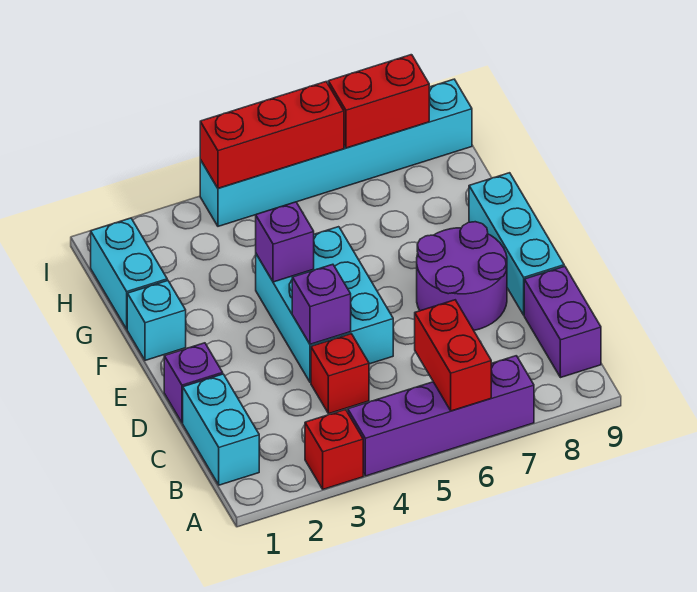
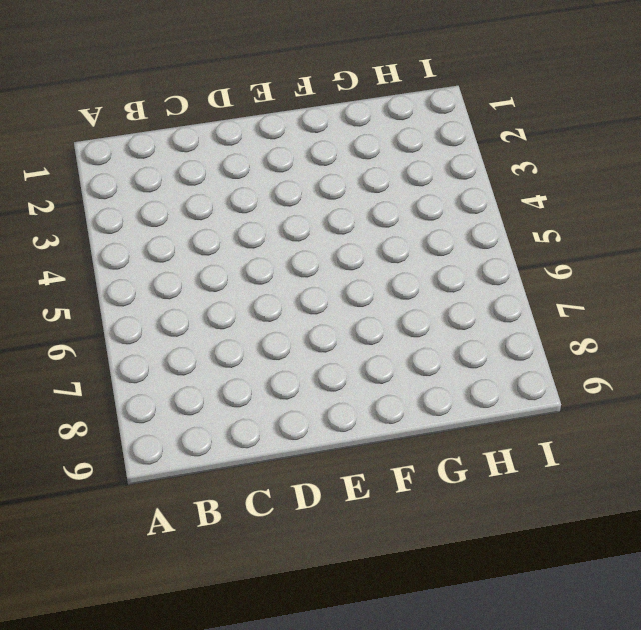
none -> red 1x1 brick [305,410,363,489]
none -> purple 1x4 brick [348,356,534,476]
none -> cyan 1x2 brick [183,374,259,485]

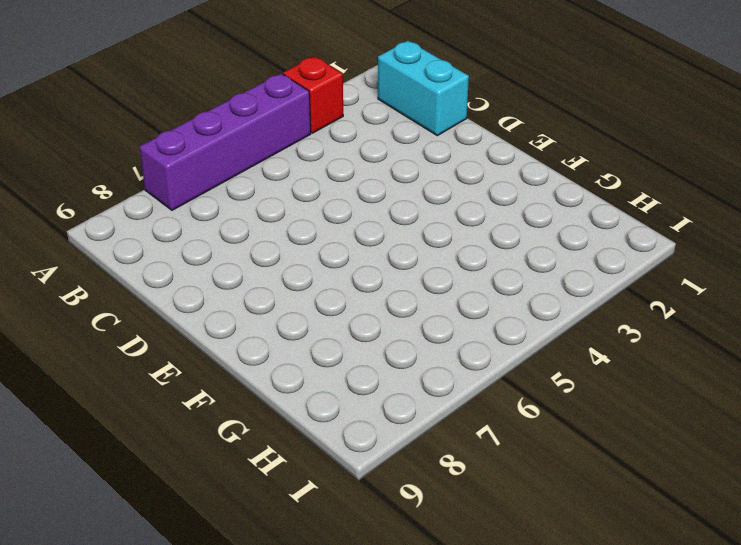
none -> purple 1x2 brick [524,266,601,378]
none -> red 1x1 brick [311,334,369,414]
none -> purple 1x1 brick [164,343,223,423]

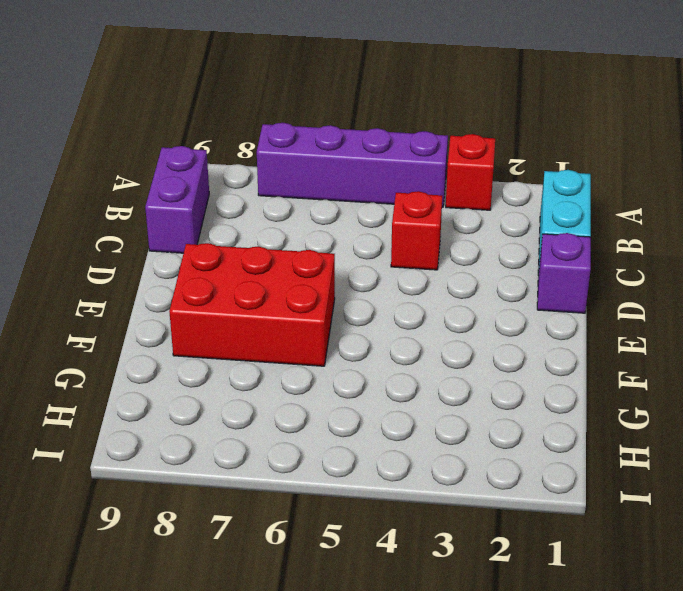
red 2x3 brick [169,243,335,366] -> purple 2x2 round brick [417,222,507,330]
none -> cyan 2x3 brick [256,227,393,382]
none -> cyan 1x3 brick [469,173,564,315]
none -> cyan 1x1 brick [127,280,186,360]

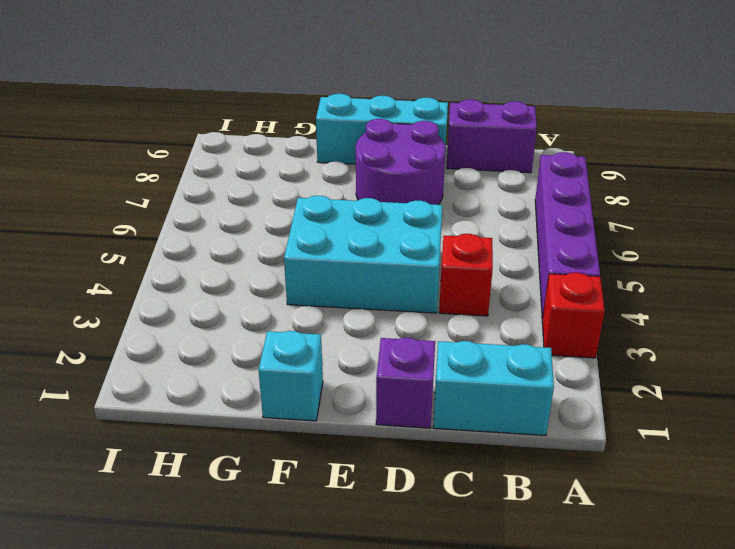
none -> cyan 1x2 brick [91,218,167,329]
none -> cyan 1x6 brick [200,79,472,226]
none -> red 1x2 brick [415,300,491,411]

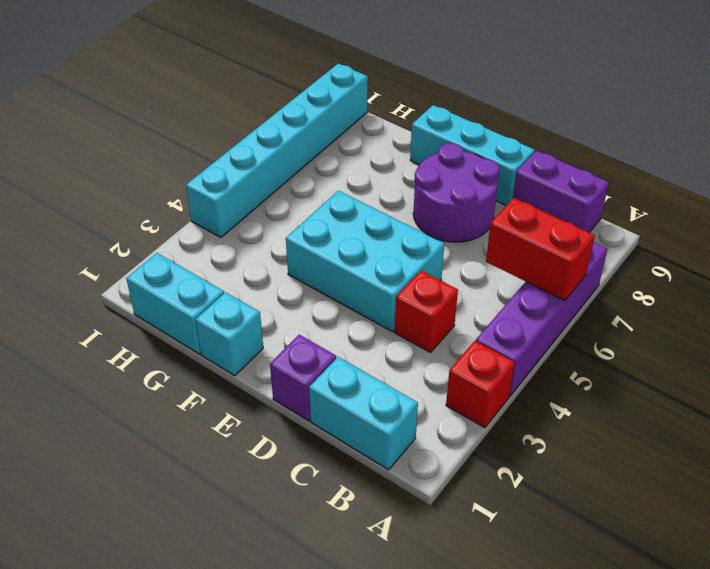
none -> purple 1x1 brick [292,264,351,344]
none -> purple 1x1 brick [256,202,314,282]
none -> red 1x3 brick [200,82,344,188]

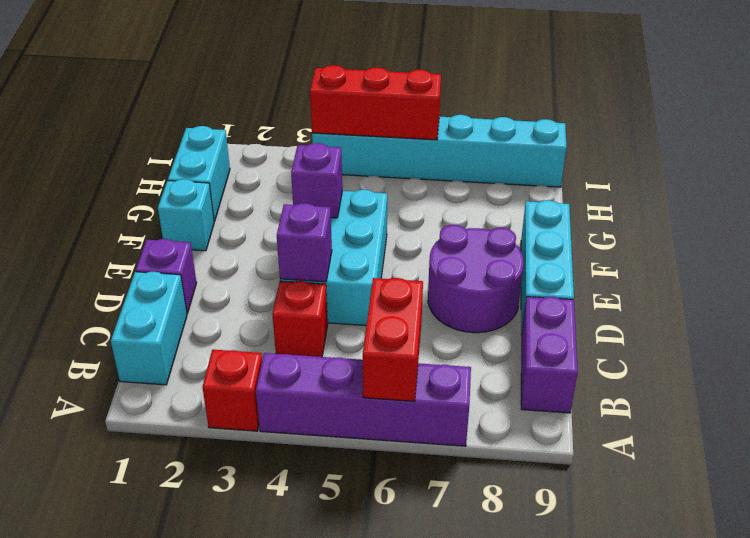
none -> red 1x2 brick [328,55,429,148]

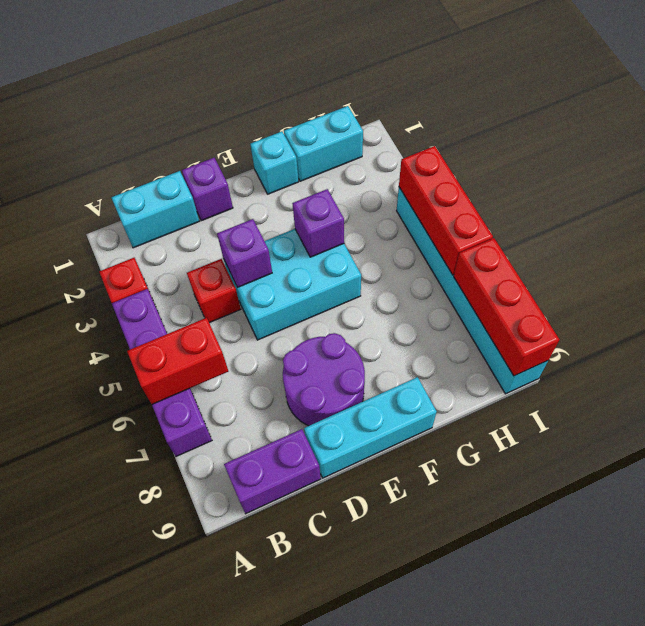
red 1x3 brick [454,238,560,376] -> red 1x2 brick [328,55,429,148]

